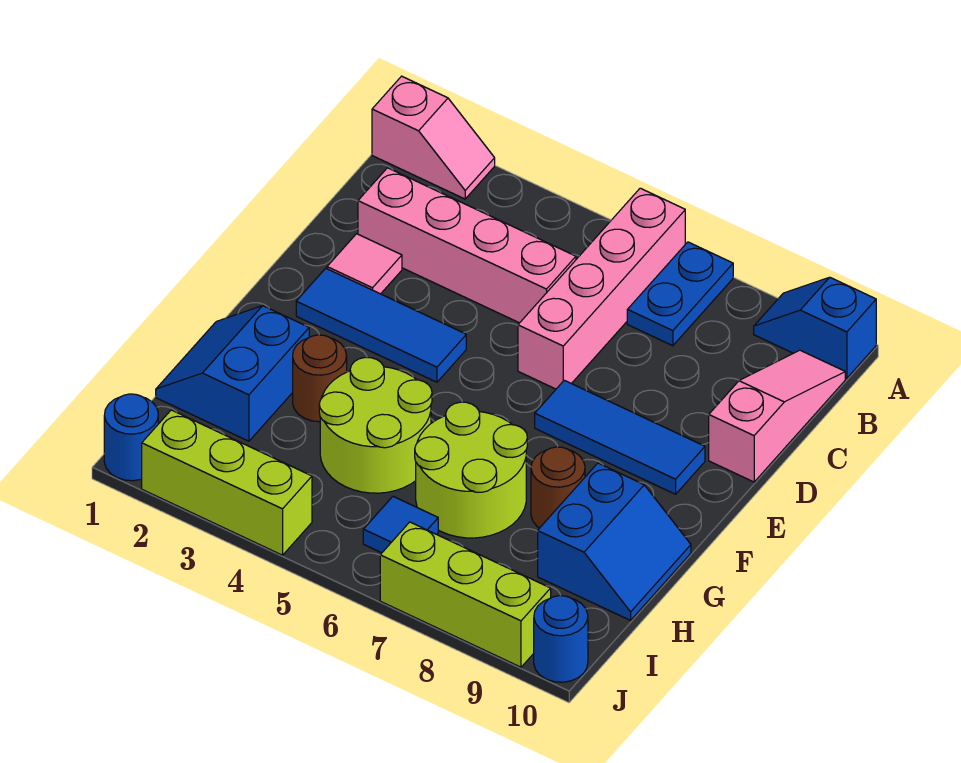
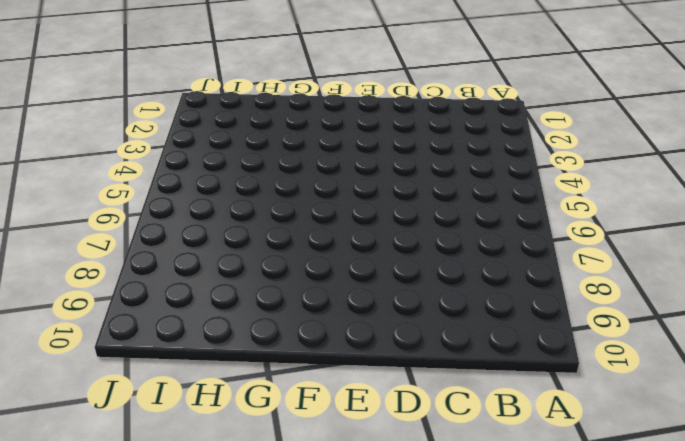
none -> pink 1x2 slope [372,76,495,199]
none -> pink 1x4 brick [518,188,685,389]
none -> blue 1x2 plate [627,242,733,346]

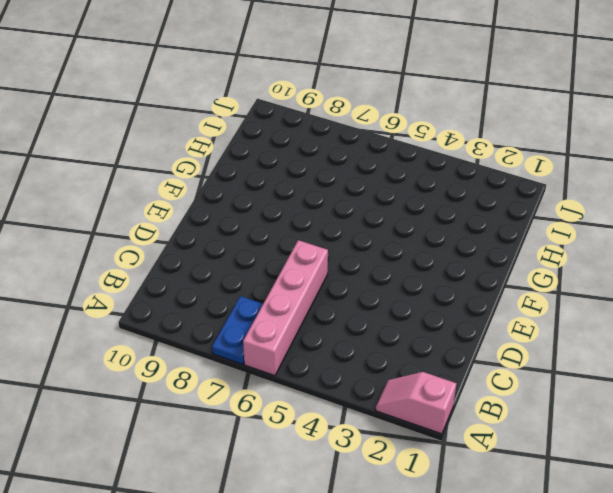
none -> blue 1x2 slope [754,277,876,378]
none -> pink 1x3 slope [709,350,845,482]
none -> pink 1x4 brick [358,168,576,323]

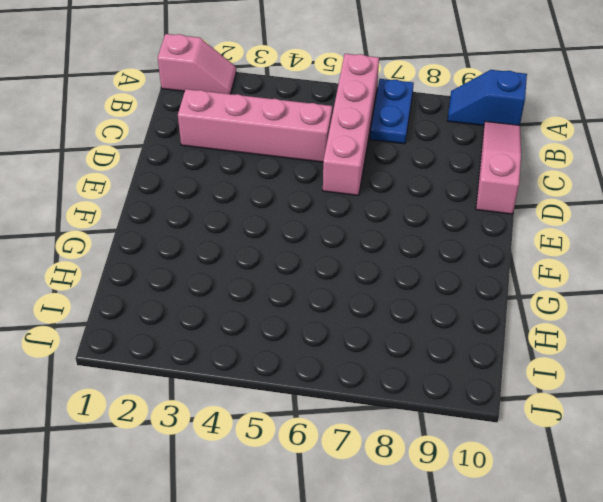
none -> pink 1x1 tile [327,234,402,294]
none -> blue 1x3 tile [296,268,466,382]
none -> blue 1x3 tile [535,380,705,494]

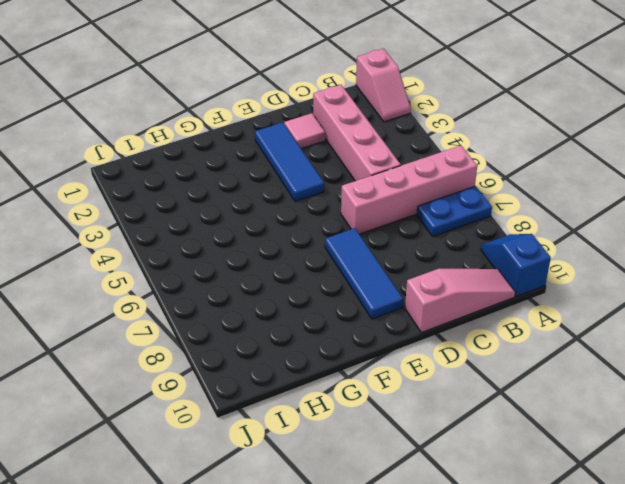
none -> blue 2x2 slope [156,306,309,441]
none -> brown 1x1 round brick [293,335,347,422]
none -> lime 2x2 round brick [319,357,432,493]

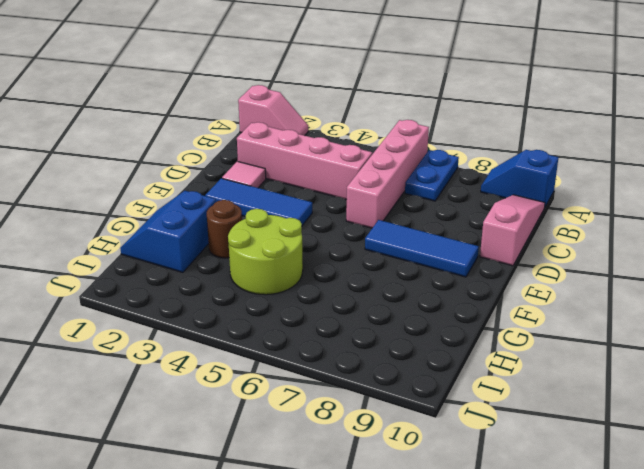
none -> lime 2x2 round brick [415,402,527,538]
none -> brown 1x1 round brick [531,447,585,528]
none -> blue 2x2 slope [538,463,691,620]

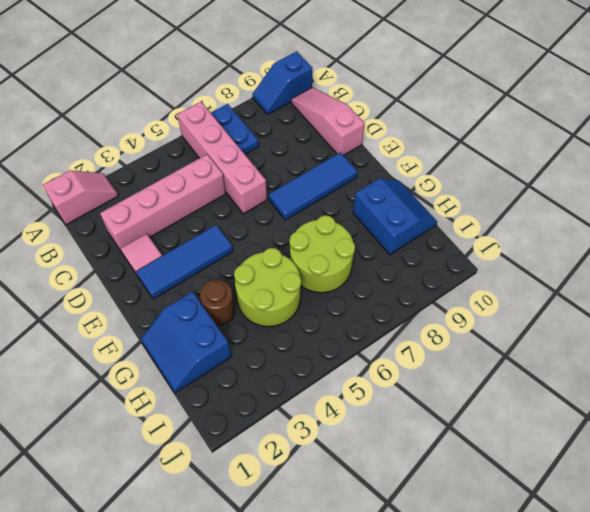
none -> brown 1x1 round brick [531,447,585,528]
none -> blue 1x1 tile [363,497,438,553]
none -> blue 1x1 round brick [104,394,158,481]

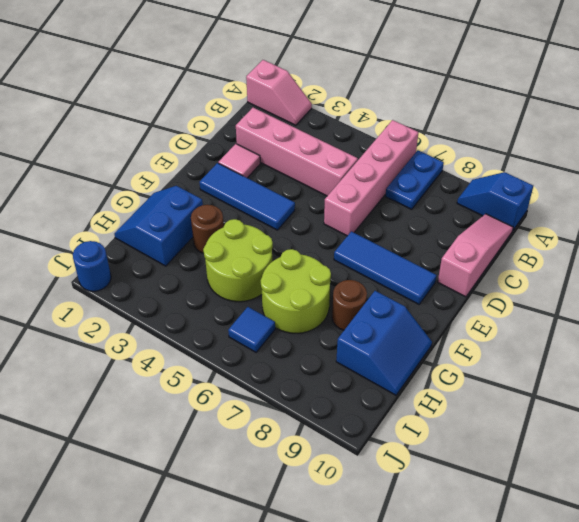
none -> lime 1x3 brick [142,410,312,555]
none -> lime 1x3 brick [380,522,551,667]
none -> blue 1x1 round brick [534,596,588,682]

